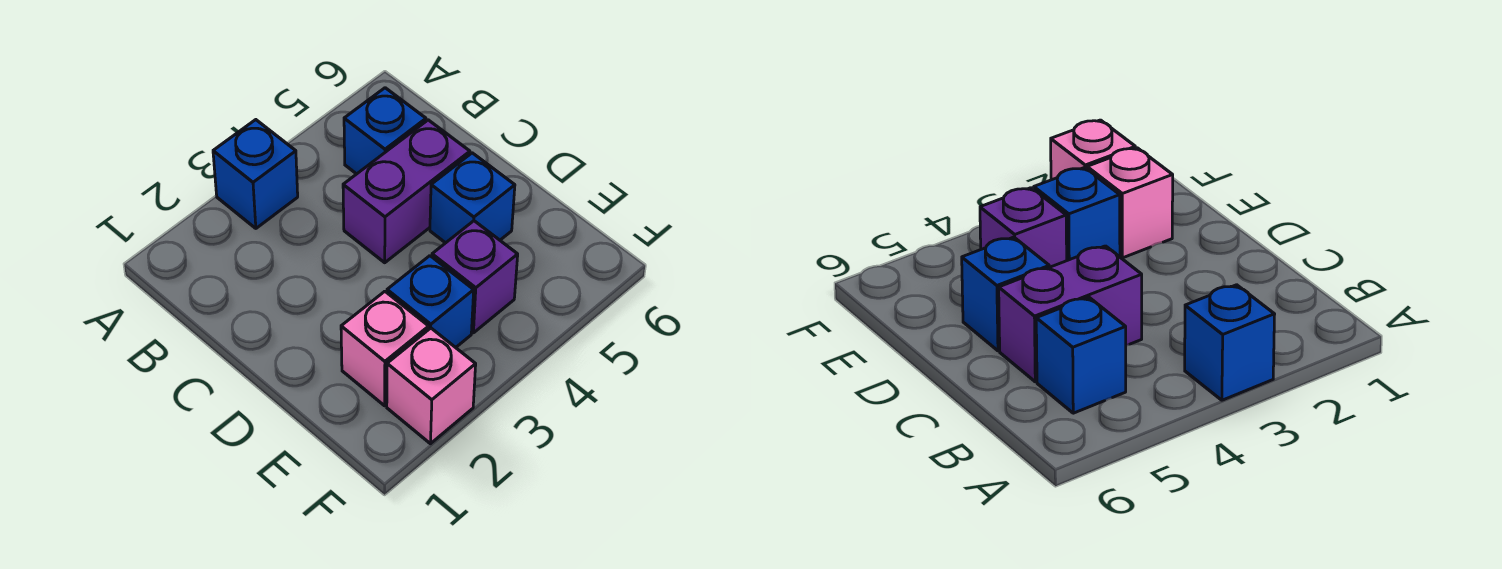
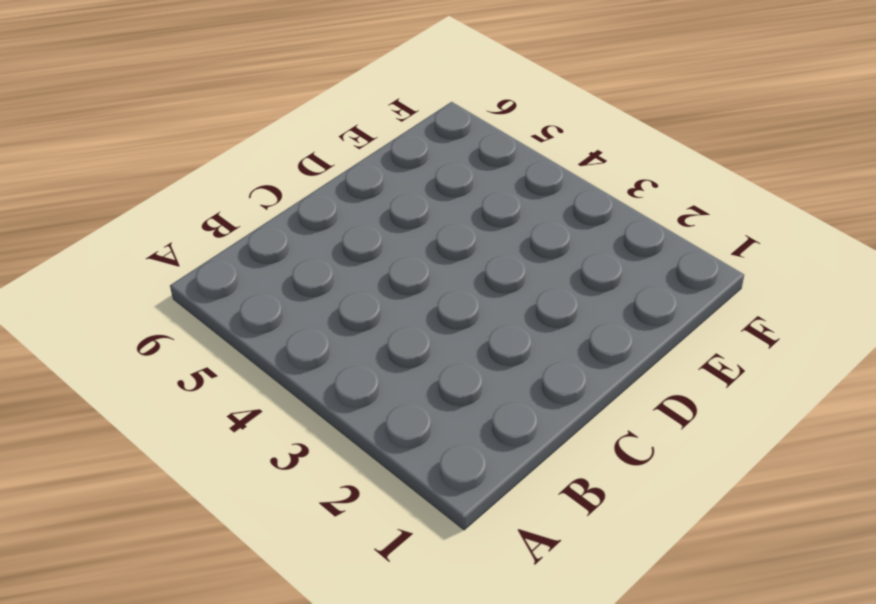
none -> blue 1x1 brick [213,120,298,228]
none -> blue 1x1 brick [344,88,426,174]

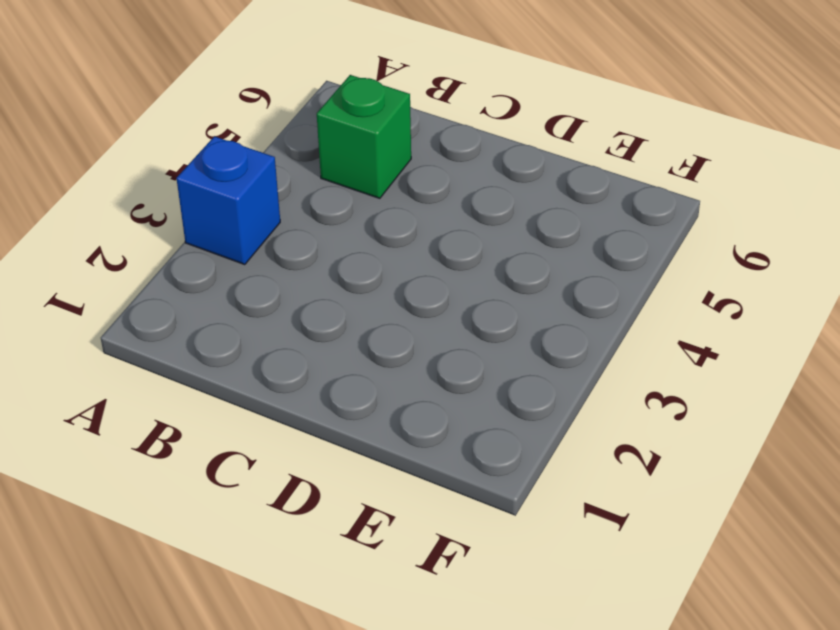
green 1x1 brick [317,75,411,198] -> blue 1x1 brick [344,88,426,174]
none -> purple 1x2 brick [343,120,470,263]
none -> blue 1x1 brick [430,153,515,243]

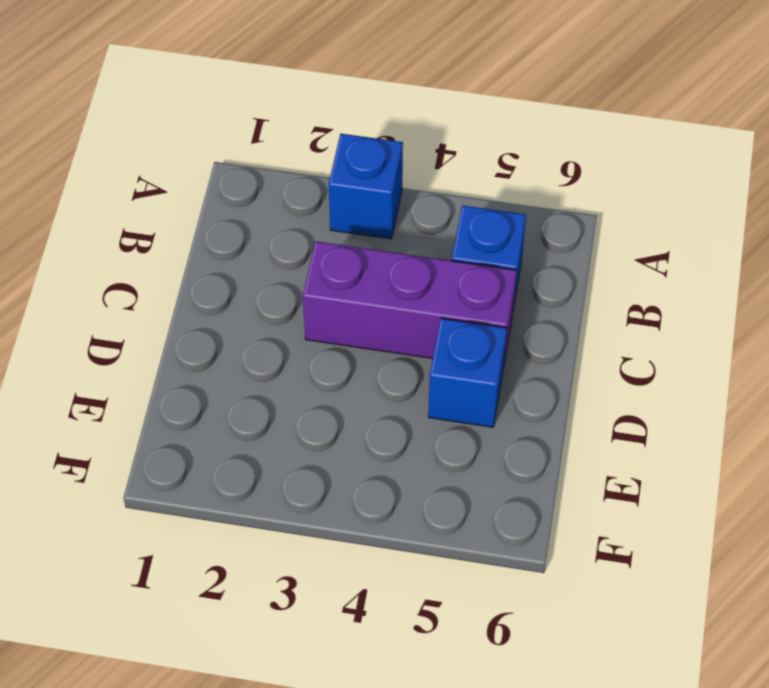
purple 1x3 brick [303,241,517,368] -> purple 1x2 brick [343,120,470,263]
none -> pink 1x1 brick [341,291,429,406]
none -> blue 1x1 brick [387,256,474,348]

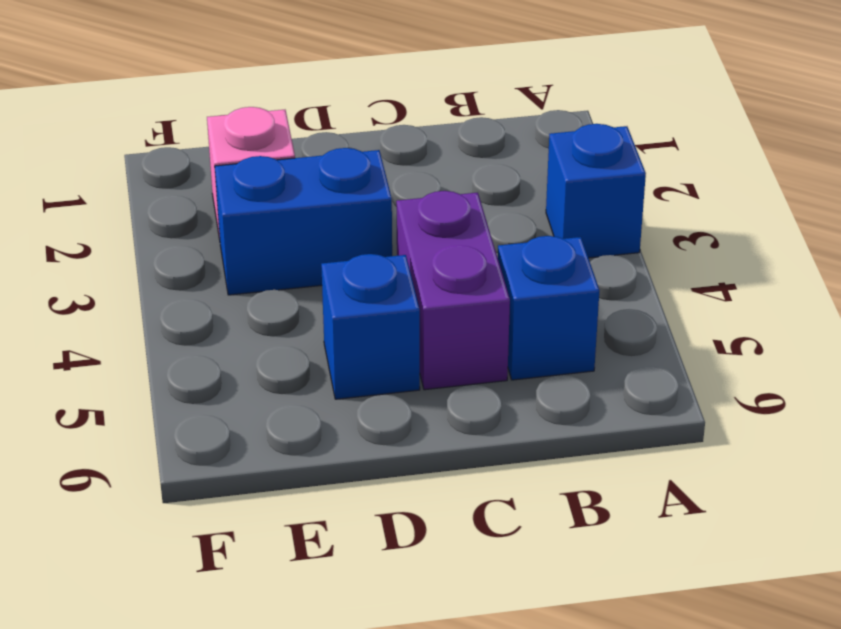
blue 1x2 brick [215,148,392,295] -> blue 1x1 brick [387,256,474,348]
none -> purple 1x1 brick [432,221,518,333]
none -> pink 1x1 brick [387,328,476,444]

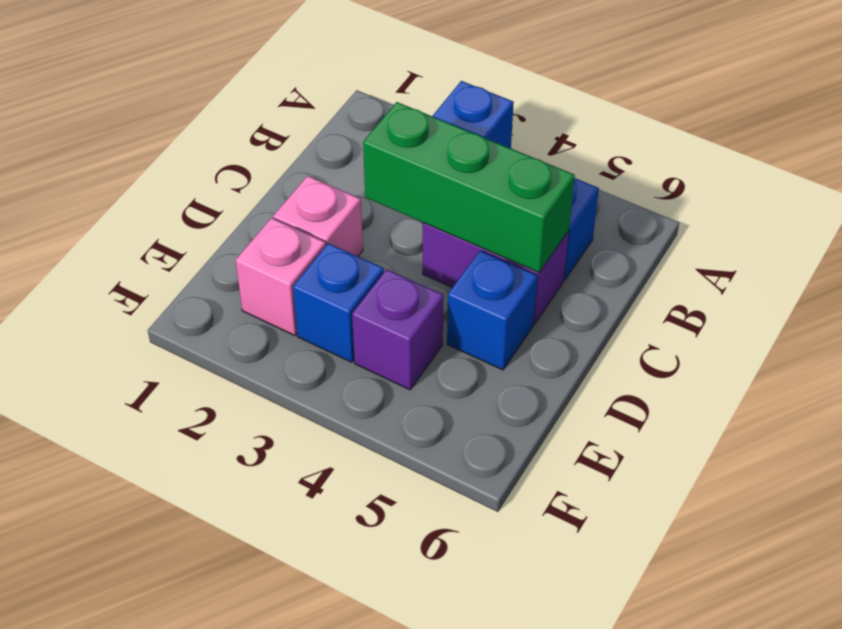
green 1x3 brick [363,102,575,272] -> none
pink 1x1 brick [273,176,363,256] -> pink 1x1 brick moved to [387,328,476,444]

